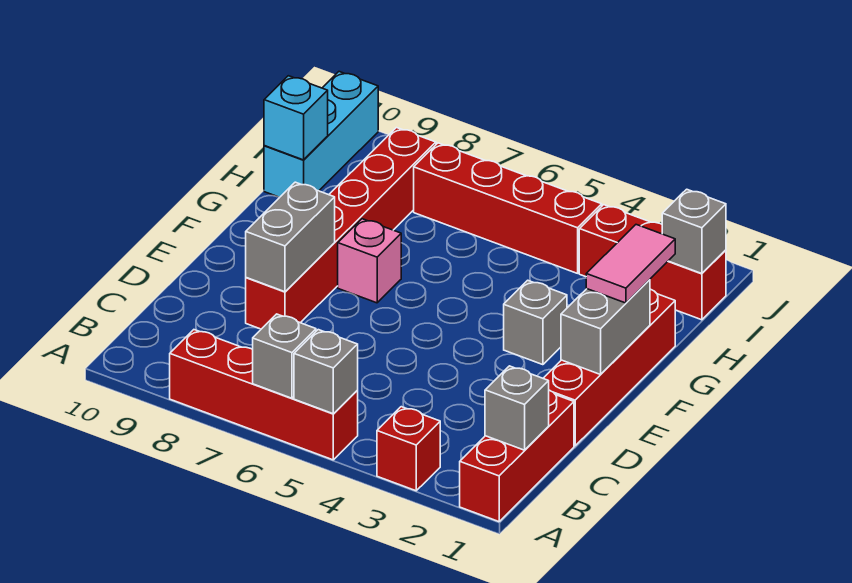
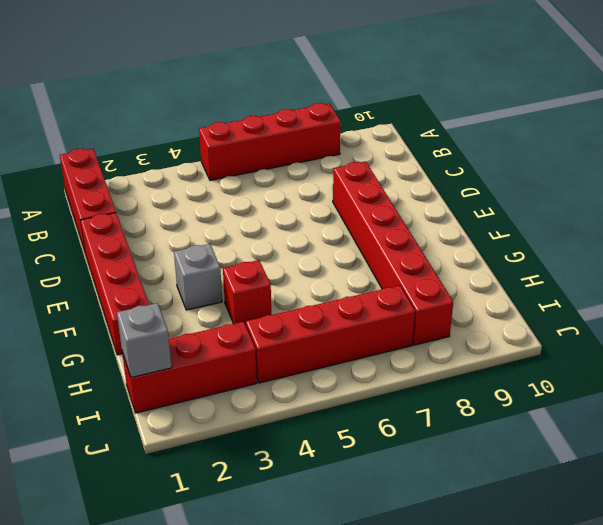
red 1x1 brick [223,260,271,325] -> red 1x1 brick moved to [377,407,440,491]
none -> pink 1x1 brick [338,219,401,303]
none -> cyan 1x3 brick [264,72,378,197]
none -> grey 1x1 brick [294,330,358,414]

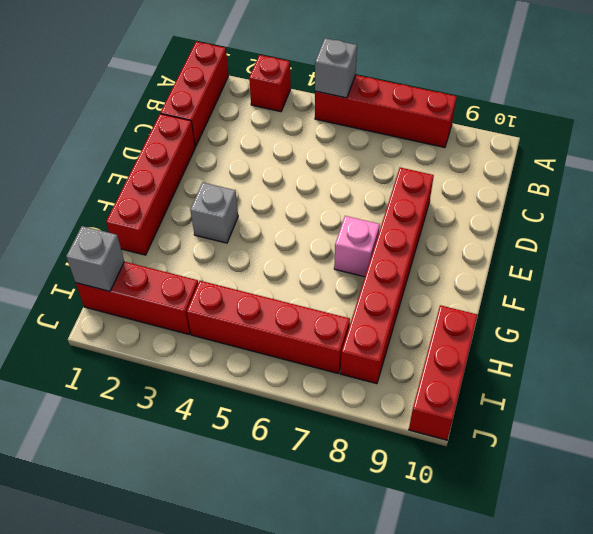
red 1x3 brick [409,305,477,440] -> cyan 1x3 brick [264,72,378,197]
none -> grey 1x1 brick [253,314,316,398]
none -> grey 1x1 brick [485,366,549,450]
none -> grey 1x2 brick [246,182,335,292]

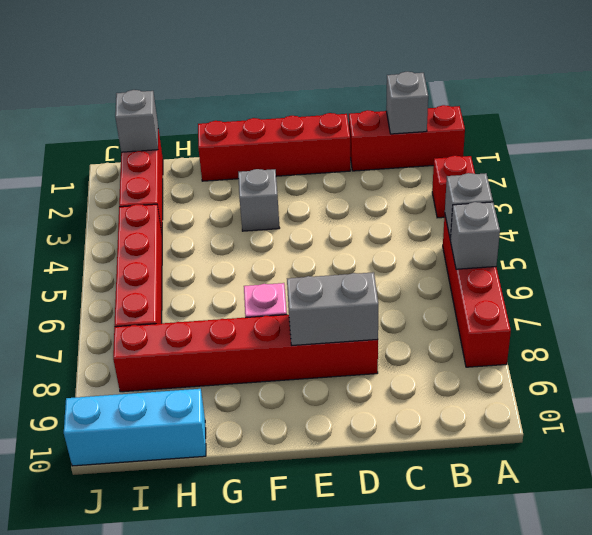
none -> grey 1x2 brick [561,280,650,374]
none -> cyan 1x1 brick [264,76,328,160]
none -> pink 1x2 tile [586,225,675,303]

